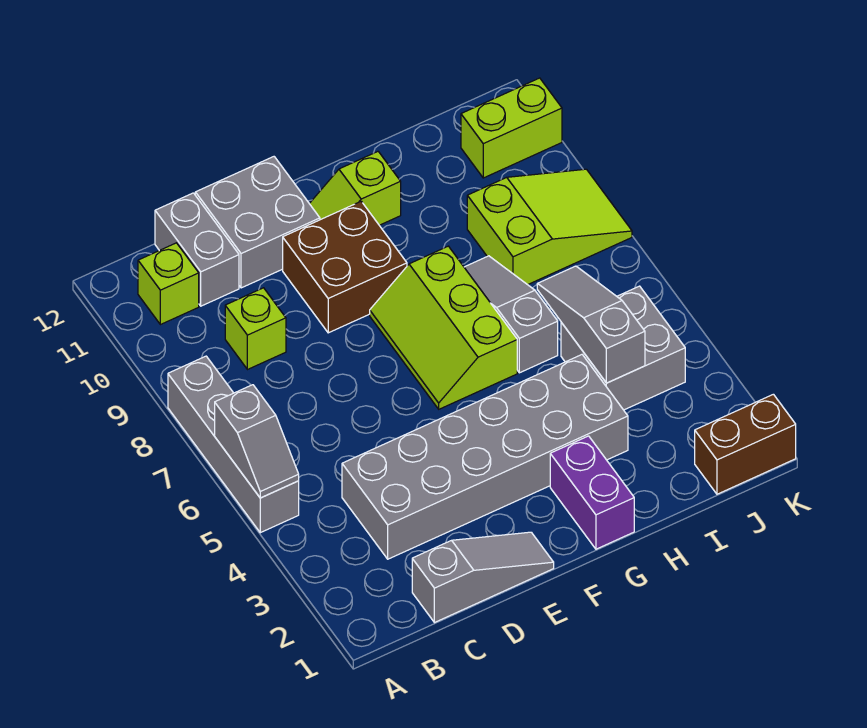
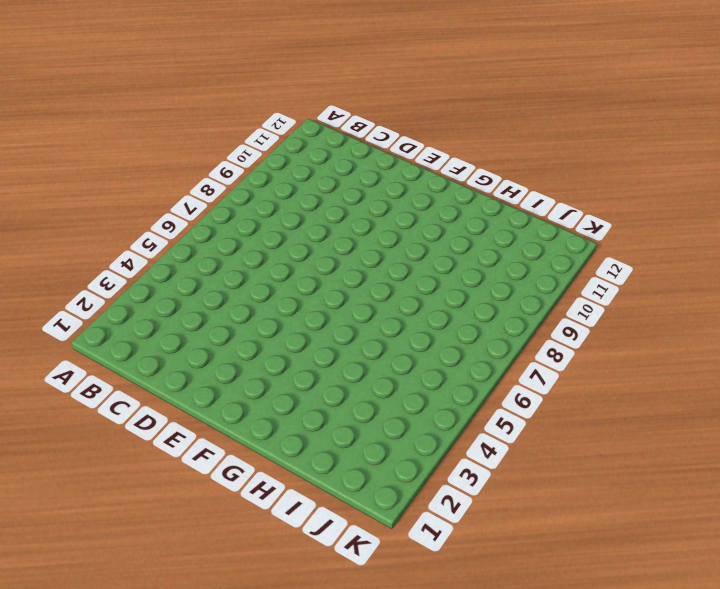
none -> grey 1x4 brick [168,356,299,533]
none -> lime 1x1 brick [138,243,199,325]
none -> grey 1x3 slope [412,532,554,623]

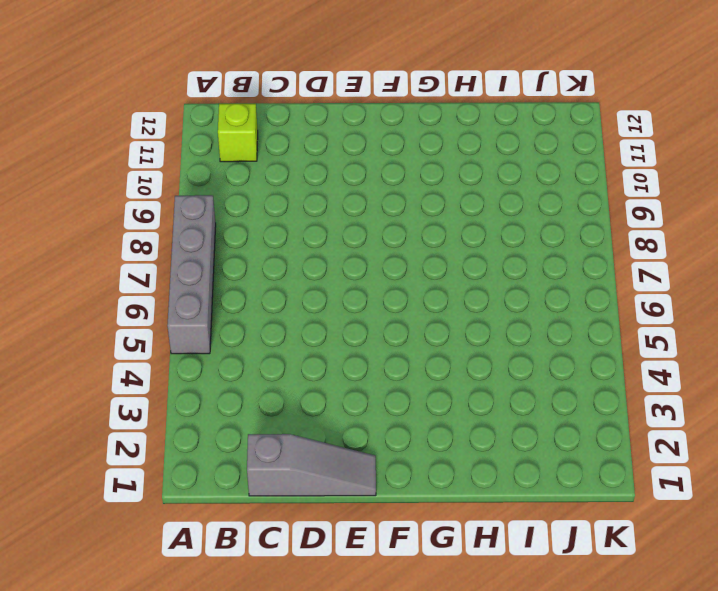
none -> grey 2x6 brick [342,355,628,559]
none -> lime 1x1 brick [225,288,286,370]
none -> grey 1x2 brick [155,193,239,306]

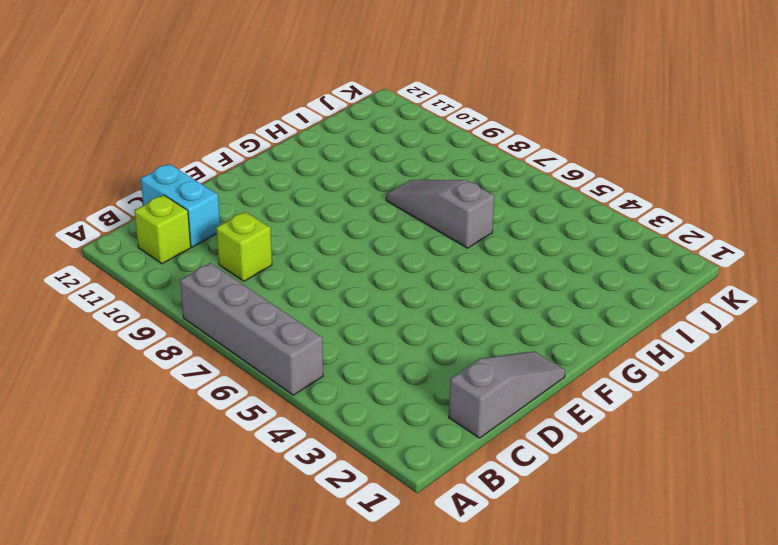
cyan 1x2 brick [141,164,220,247] -> grey 1x2 brick [155,193,239,306]
none -> grey 2x6 brick [342,355,628,559]
none -> grey 2x2 brick [195,157,320,288]
none -> brown 2x2 brick [283,201,407,333]

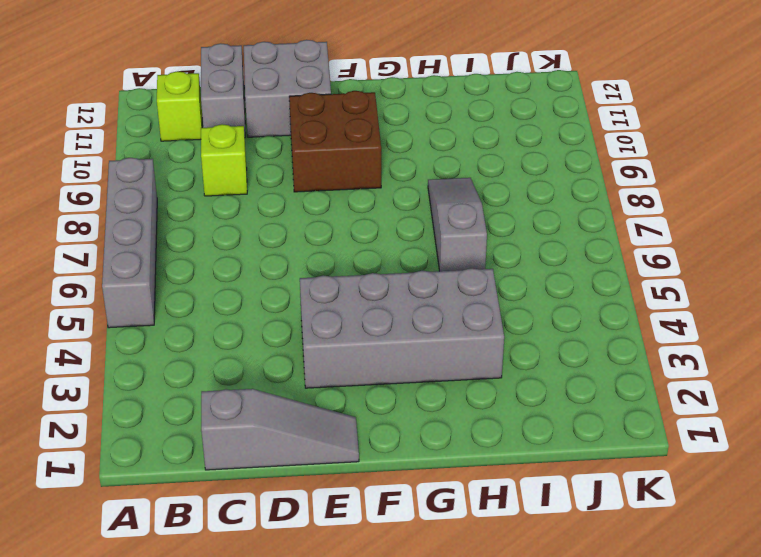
grey 2x4 brick [300,268,504,388] -> grey 2x6 brick [342,355,628,559]
none -> lime 2x3 slope [370,246,517,409]
none -> lime 1x2 slope [309,152,401,225]
none -> purple 1x2 brick [550,436,634,549]

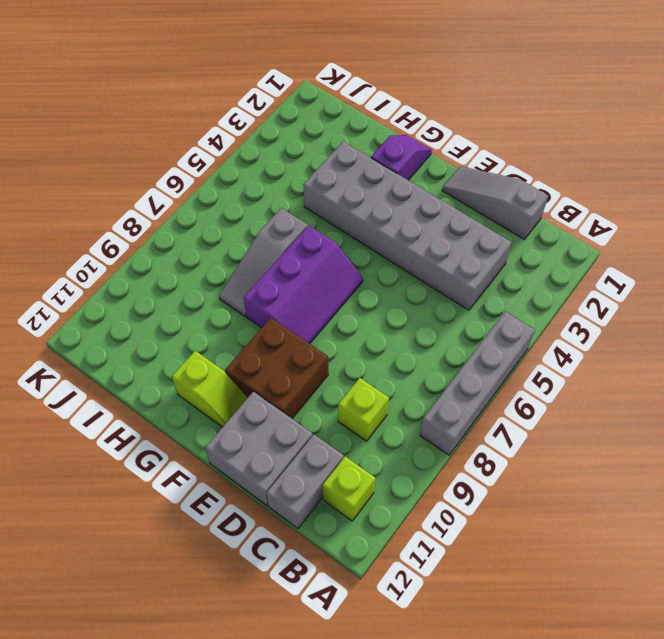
purple 2x3 slope [244,226,363,344] -> lime 2x3 slope [370,246,517,409]
purple 1x2 slope [371,135,432,180] -> purple 1x2 brick [550,436,634,549]
none -> grey 2x2 brick [561,286,685,410]
none -> lime 2x3 slope [467,169,632,285]
none -> brown 1x2 brick [695,394,796,494]

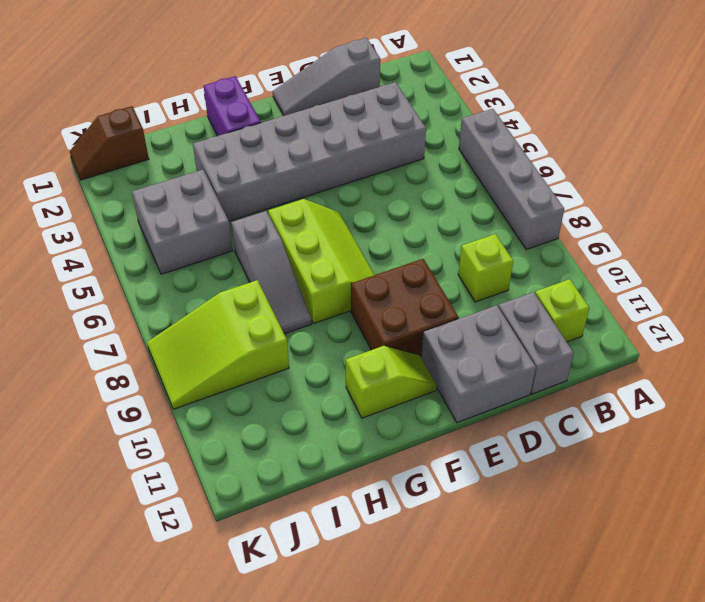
brown 1x2 slope [70,106,149,180] -> brown 1x2 brick [695,394,796,494]
none -> lime 1x2 brick [461,78,562,178]
none -> grey 1x2 slope [215,385,299,498]
none -> grey 1x3 slope [537,266,645,383]

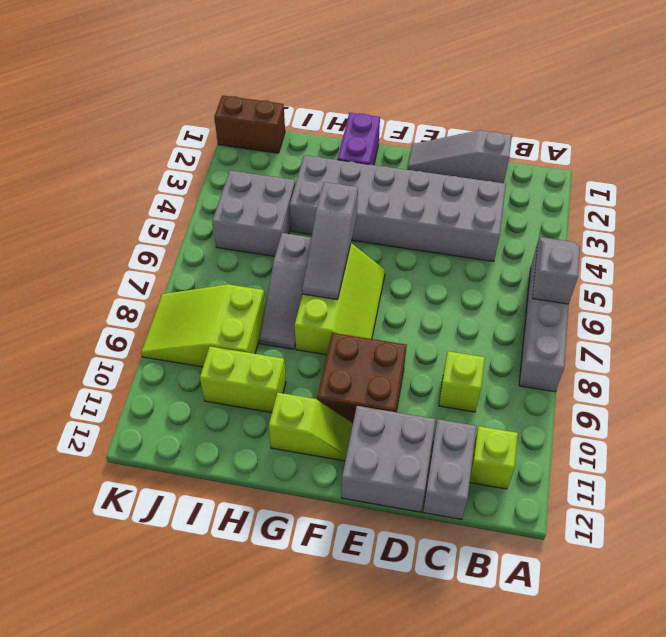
grey 1x3 slope [302,182,358,300] -> grey 1x3 slope moved to [537,266,645,383]
lime 1x2 brick [200,346,286,413] -> lime 1x2 brick moved to [461,78,562,178]

